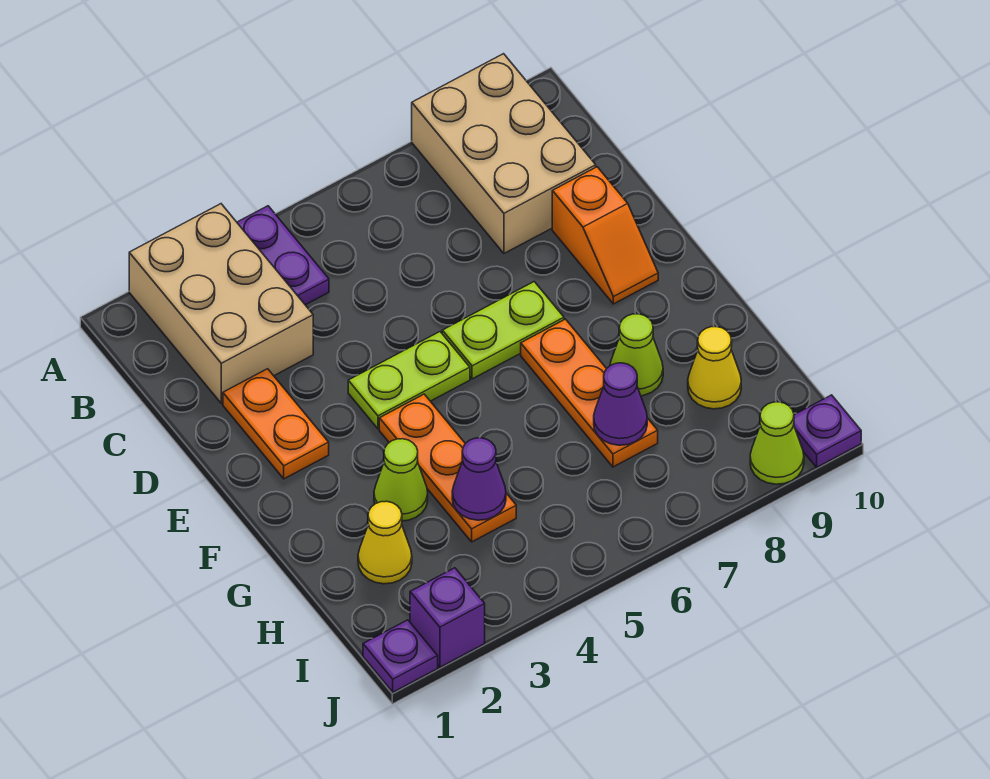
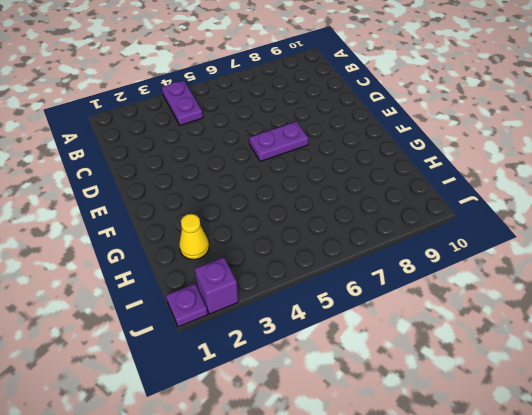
purple 1x2 plate [249,122,308,161] -> lime 1x2 plate [442,282,564,379]
none -> tan 2x3 brick [129,204,313,403]
none -> tan 2x3 brick [412,54,596,253]
none -> orange 1x2 plate [223,369,329,479]

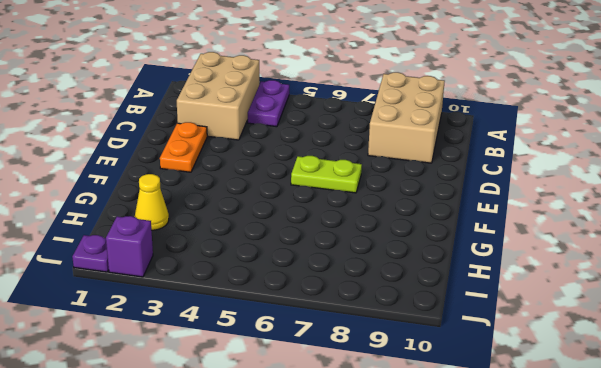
none -> orange 1x2 slope [552,167,658,304]
none -> lime 1x2 plate [348,332,470,429]
none -> orange 1x3 plate [379,394,516,542]

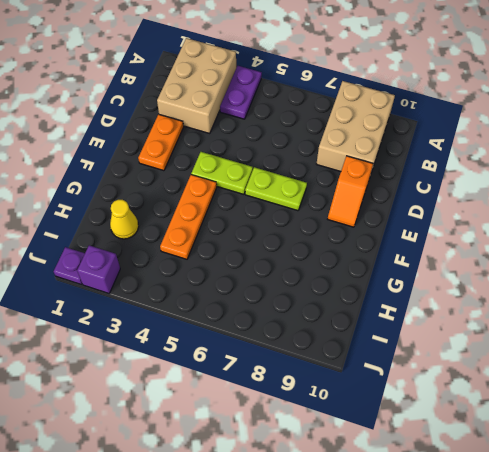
none -> orange 1x3 plate [521,319,658,467]
none -> lime 1x1 cone [374,439,428,521]
none -> lime 1x1 cone [610,314,663,396]

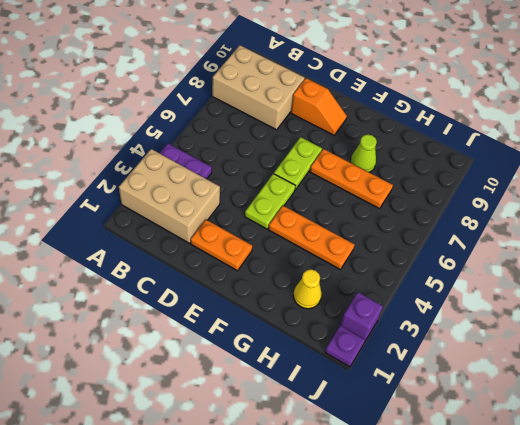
none -> lime 1x1 cone [374,439,428,521]
none -> yellow 1x1 cone [688,327,741,409]
none -> lime 1x1 cone [750,402,804,484]

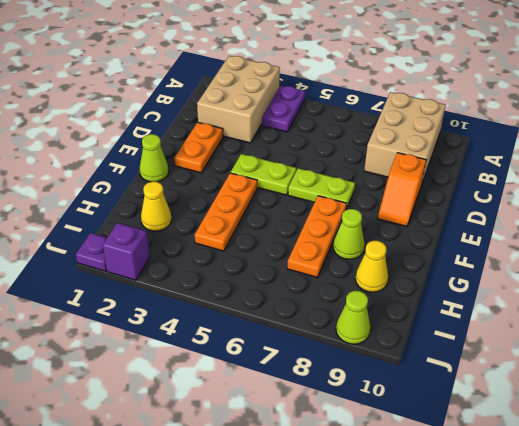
lime 1x1 cone [140,134,169,182] -> lime 1x1 cone moved to [374,439,428,521]
none -> purple 1x1 plate [794,395,861,467]
none -> purple 1x1 cone [452,438,506,520]
none -> purple 1x1 cone [594,363,647,445]

